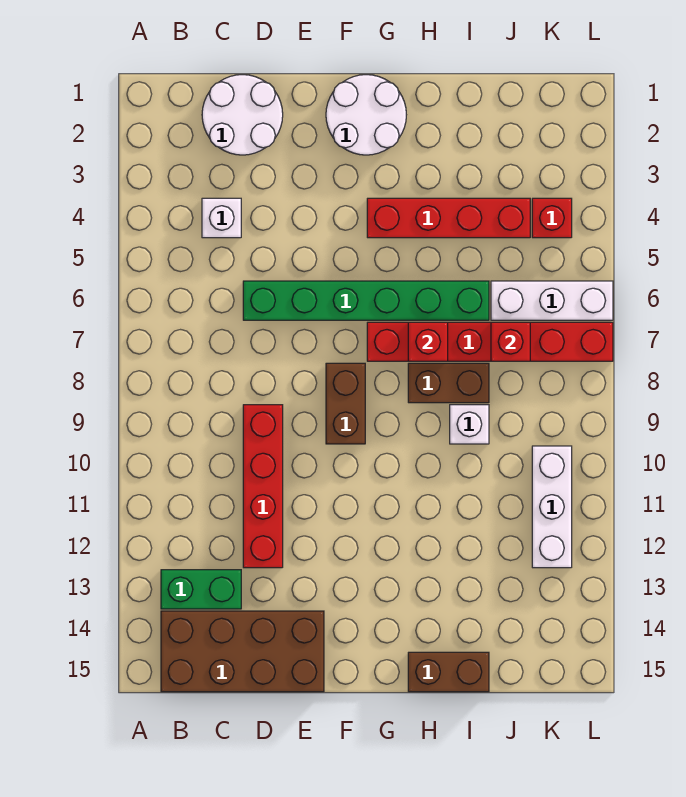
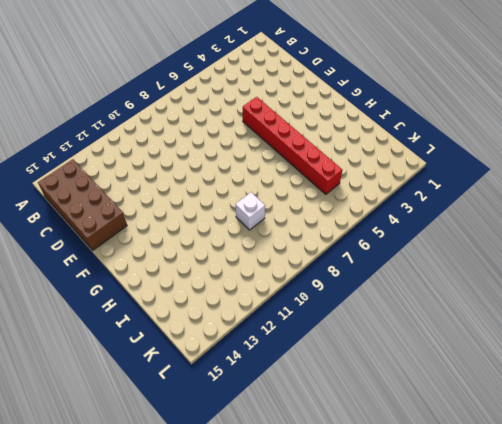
red 1x6 brick [243,97,342,194] -> red 1x6 brick moved to [367,322,613,361]
none -> green 1x2 brick [161,570,241,609]
none -> white 2x2 round brick [202,75,283,155]
none -> white 1x1 brick [202,198,241,238]

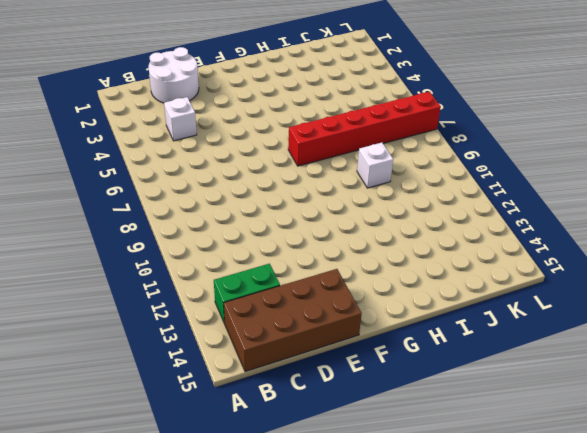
none -> green 1x6 brick [243,281,489,320]
none -> red 1x4 brick [243,405,283,568]
none -> white 2x2 round brick [326,75,406,155]

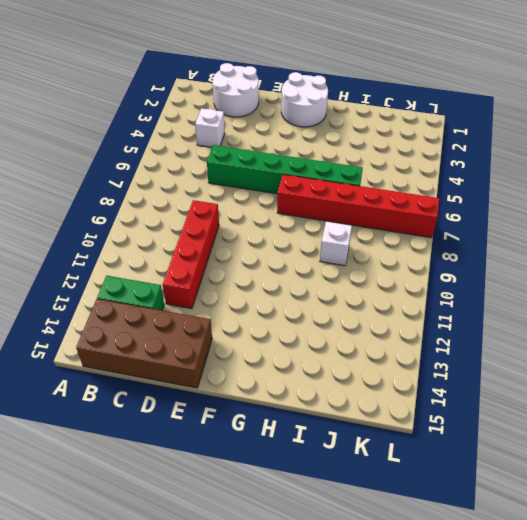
none -> brown 1x2 brick [326,363,365,444]
none -> red 1x4 brick [367,198,530,238]
none -> brown 1x2 brick [408,363,489,403]

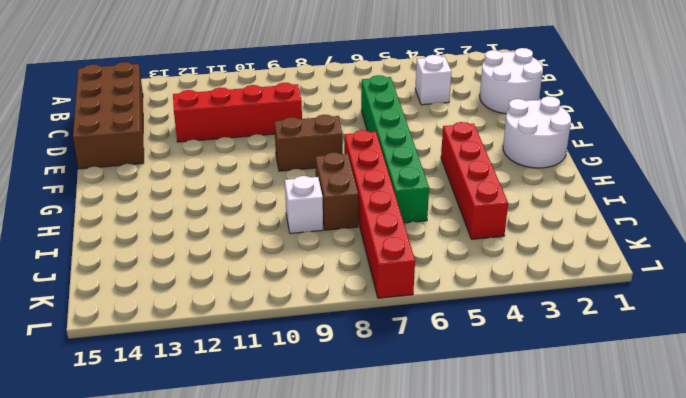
none -> green 1x2 brick [161,570,241,609]
none -> brown 1x2 brick [408,652,489,692]
none -> white 1x3 brick [491,281,613,320]

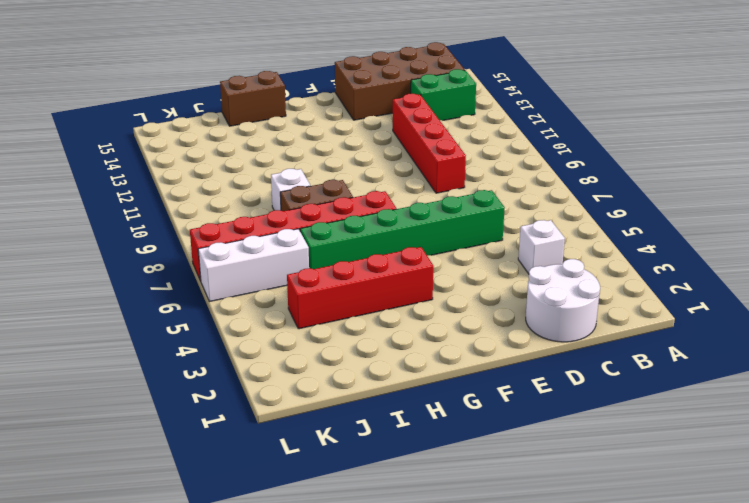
none -> white 2x2 round brick [326,75,406,155]
none -> brown 1x2 brick [326,363,365,444]
none -> red 1x1 brick [532,198,572,238]

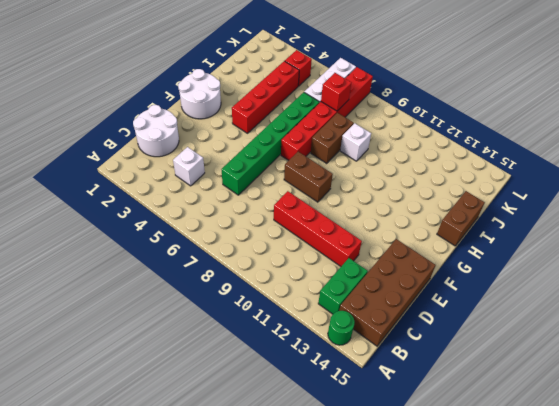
green 1x1 round brick [328,311,355,345] -> none
none -> white 1x3 brick [532,446,572,568]
none -> red 1x1 brick [408,322,448,361]

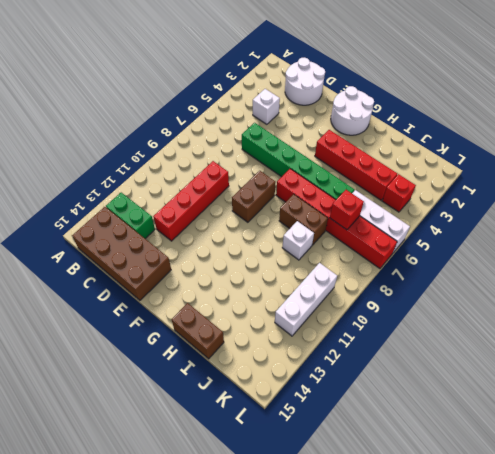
none -> red 1x1 brick [408,322,448,361]

